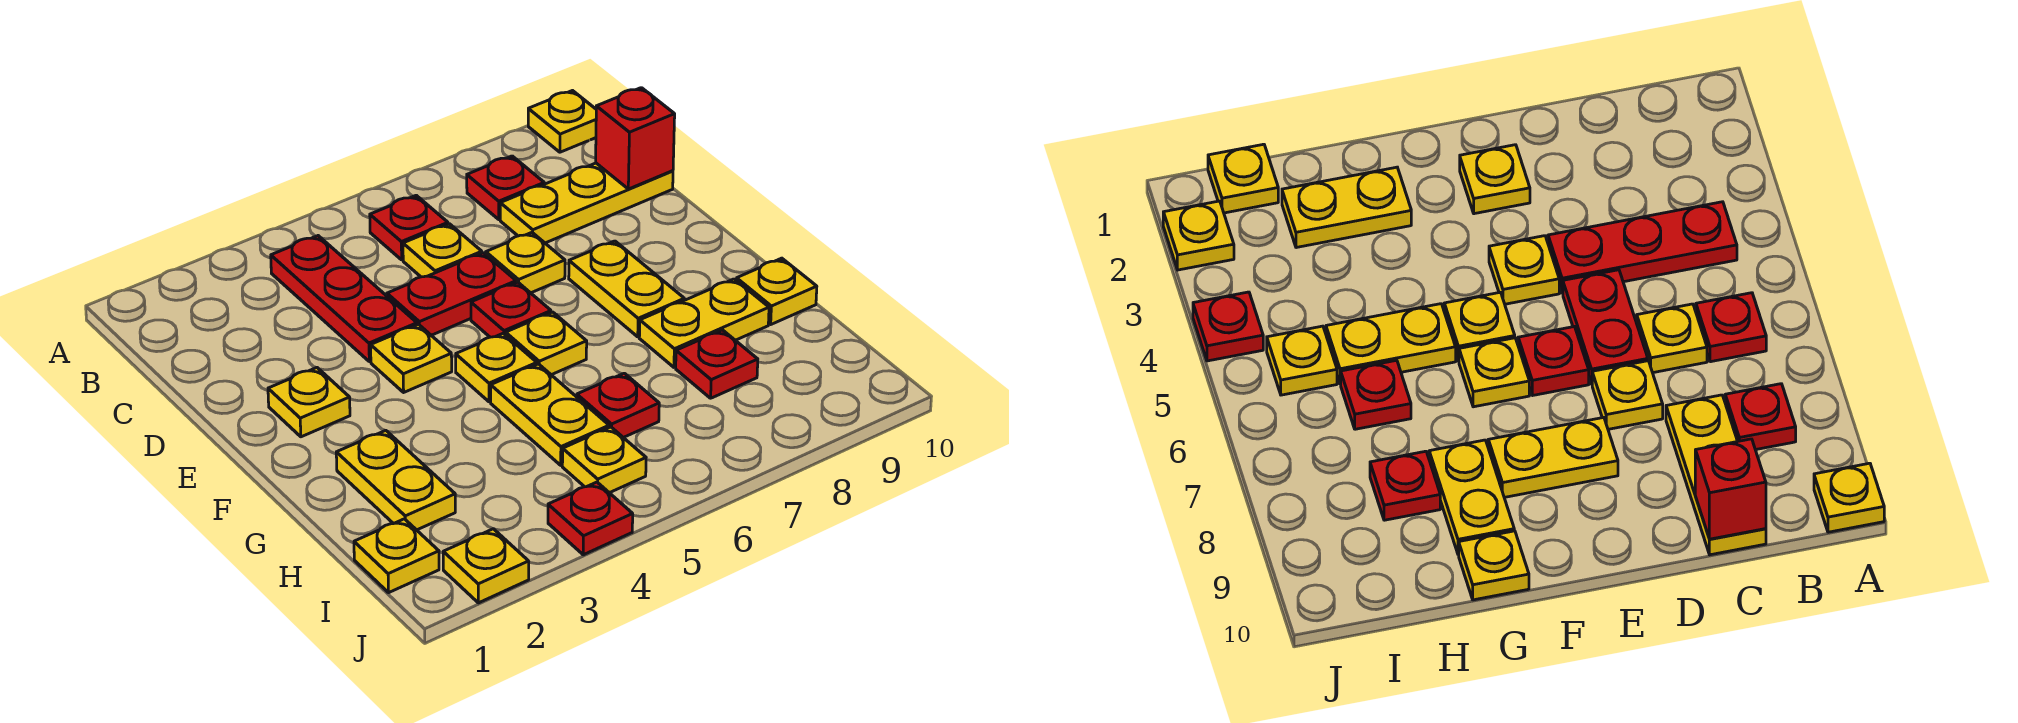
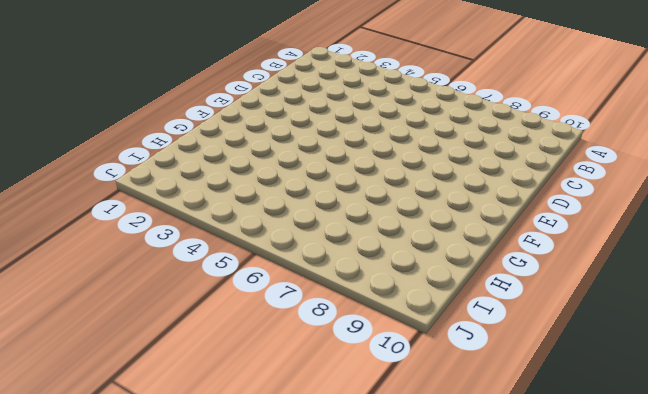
none -> yellow 1x1 plate [528,91,596,152]
none -> red 1x3 plate [271,236,417,362]
none -> red 1x1 plate [370,195,448,260]

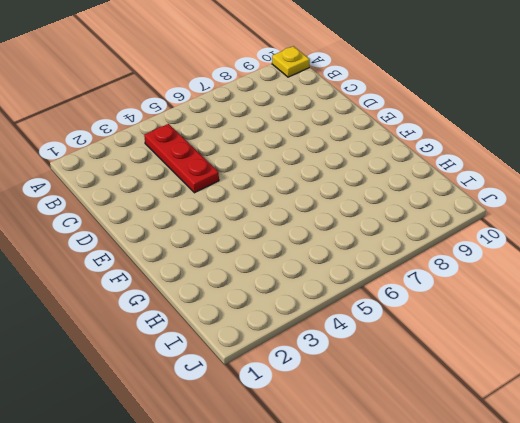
none -> red 1x1 plate [370,195,448,260]
none -> red 1x1 plate [467,156,544,219]
none -> yellow 1x1 plate [403,224,482,277]

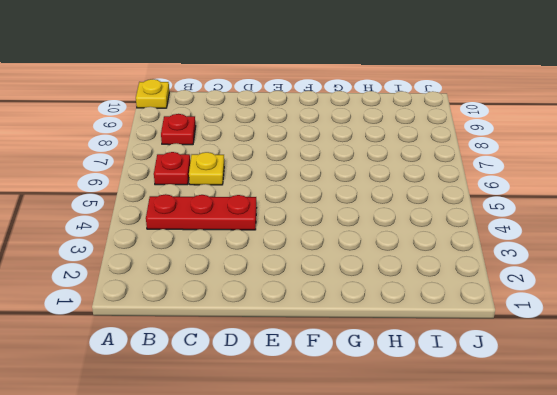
none -> yellow 1x3 plate [500,163,673,243]
none -> red 1x2 plate [387,253,516,335]
none -> yellow 1x1 plate [486,233,565,293]

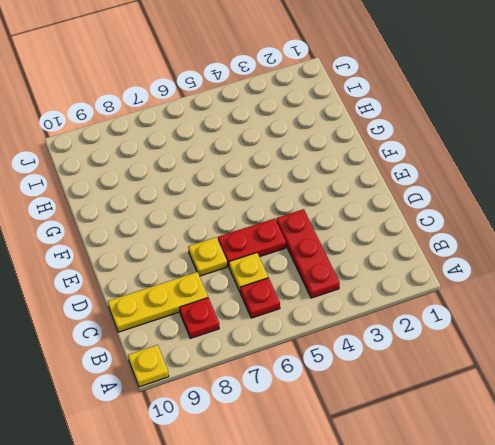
none -> yellow 1x1 plate [268,368,350,437]
none -> yellow 1x1 plate [371,324,452,392]
none -> red 1x1 plate [471,282,551,337]

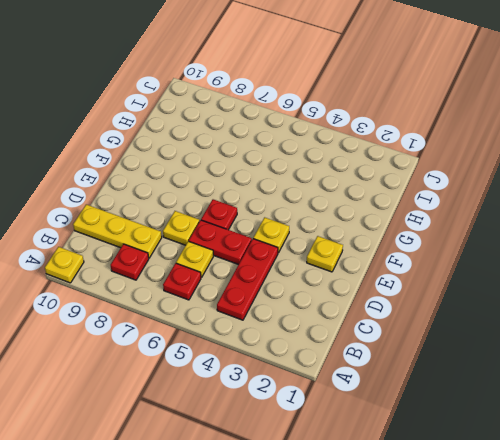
none -> yellow 1x2 plate [569,241,684,337]
none -> yellow 1x1 plate [456,333,537,402]
none -> yellow 1x1 plate [506,312,587,375]

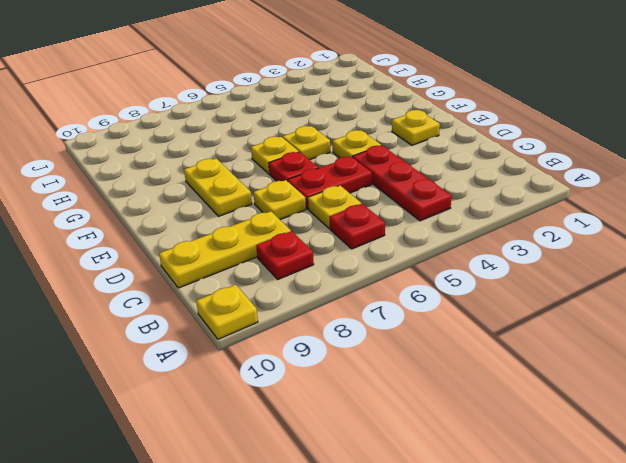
none -> yellow 1x2 plate [336,430,455,530]
none -> yellow 1x2 plate [491,364,609,465]
none -> yellow 1x2 plate [639,279,769,367]

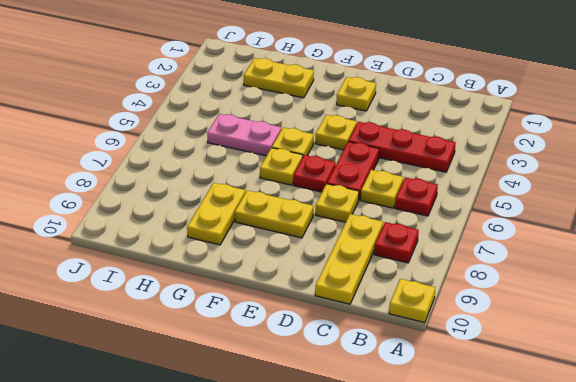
pink 1x2 plate [207,114,281,156] -> yellow 1x2 plate [491,364,609,465]
none -> yellow 1x1 plate [736,258,817,324]
none -> red 1x1 plate [577,373,659,438]
none -> red 1x1 plate [676,330,758,398]

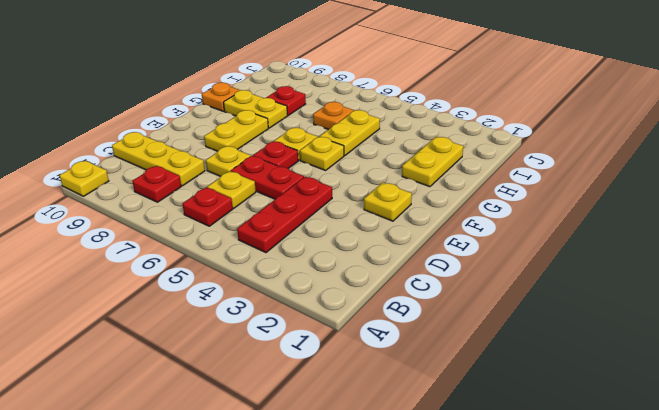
orange 1x1 plate [202,83,240,111] -> yellow 1x1 plate [736,258,817,324]
orange 1x1 plate [313,102,354,130] -> red 1x1 plate [577,373,659,438]
none -> yellow 1x1 plate [371,324,452,392]
none -> yellow 1x1 plate [354,519,439,593]
none -> yellow 1x1 plate [562,427,646,493]

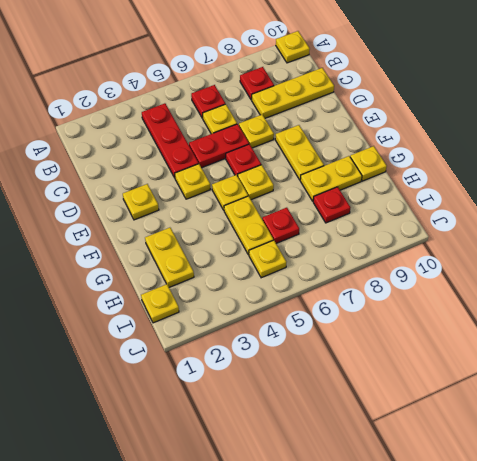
none -> yellow 1x1 plate [443,529,529,603]
none -> red 1x1 plate [548,482,633,555]
none -> red 1x1 brick [596,88,675,189]

